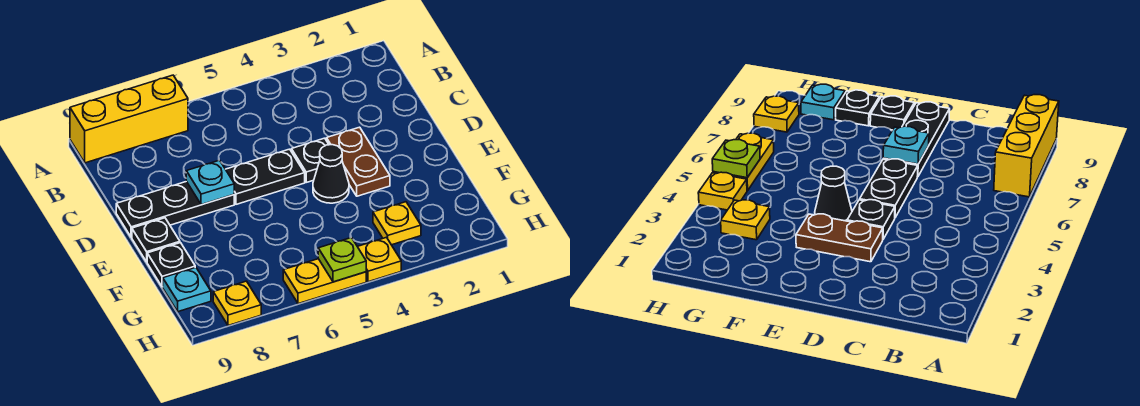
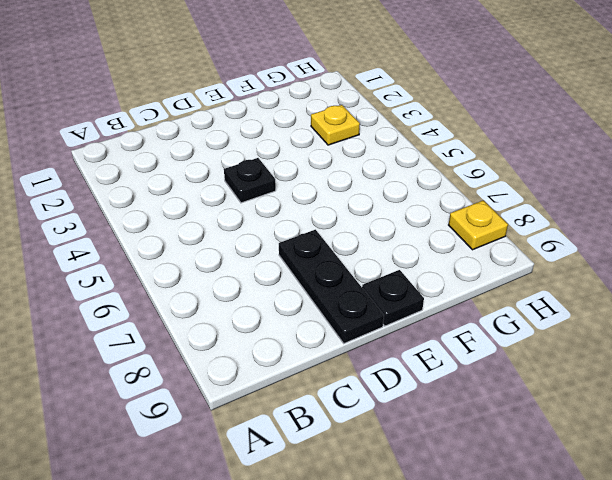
none -> yellow 1x3 brick [70,75,188,163]
none -> brown 1x2 plate [326,127,390,196]
none -> black 1x2 plate [226,149,305,204]

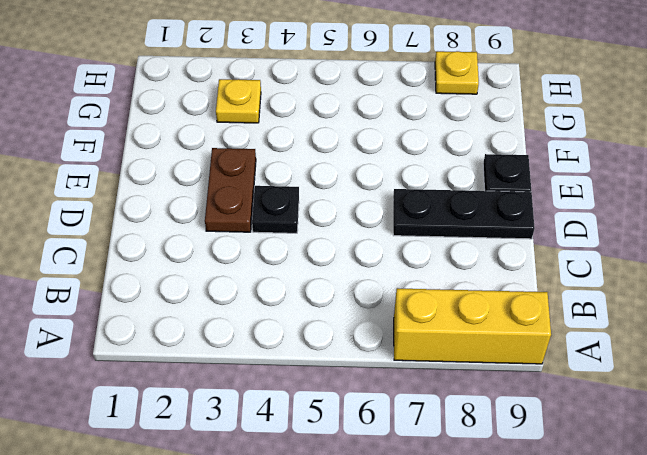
none -> black 1x2 plate [226,149,305,204]
none -> black 1x1 cone [313,145,349,203]
none -> black 1x1 plate [147,243,195,287]

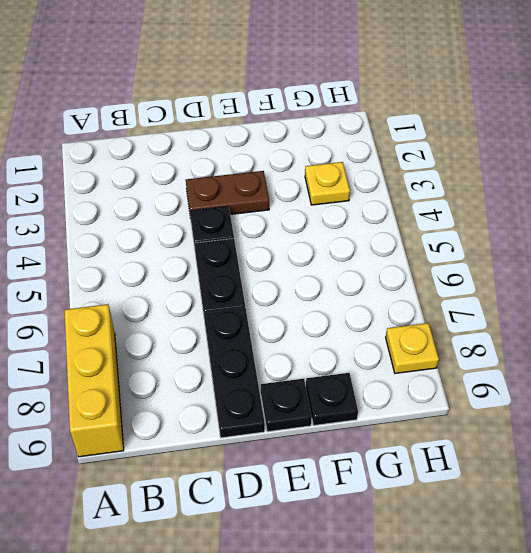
none -> black 1x1 cone [313,145,349,203]
none -> cyan 1x1 plate [163,267,211,312]
none -> yellow 1x1 plate [357,237,401,282]

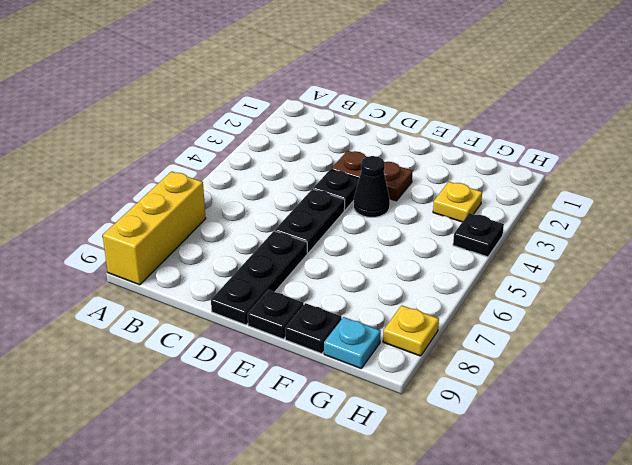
black 1x1 plate [453,213,504,257] -> yellow 1x1 plate [357,237,401,282]
none -> yellow 1x2 plate [283,259,366,304]
none -> cyan 1x1 plate [186,160,234,205]
none -> lime 1x1 plate [318,238,366,282]

